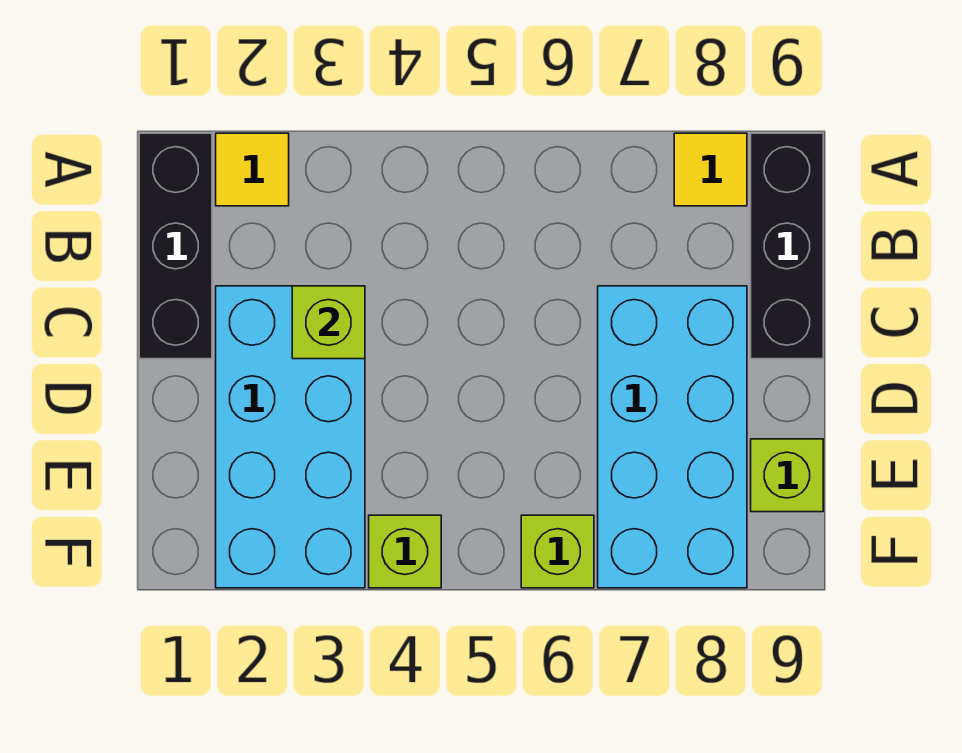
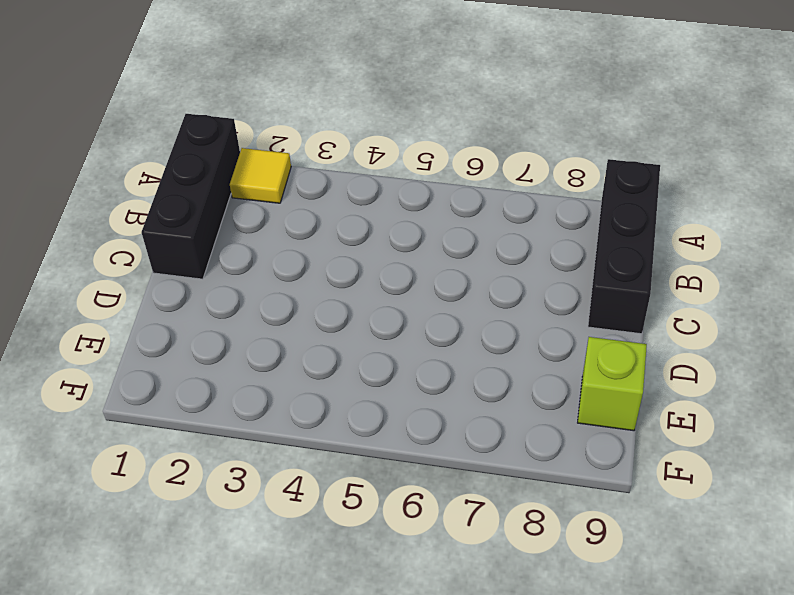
none -> yellow 1x1 tile [674,133,747,206]
none -> cyan 2x4 brick [216,286,365,588]

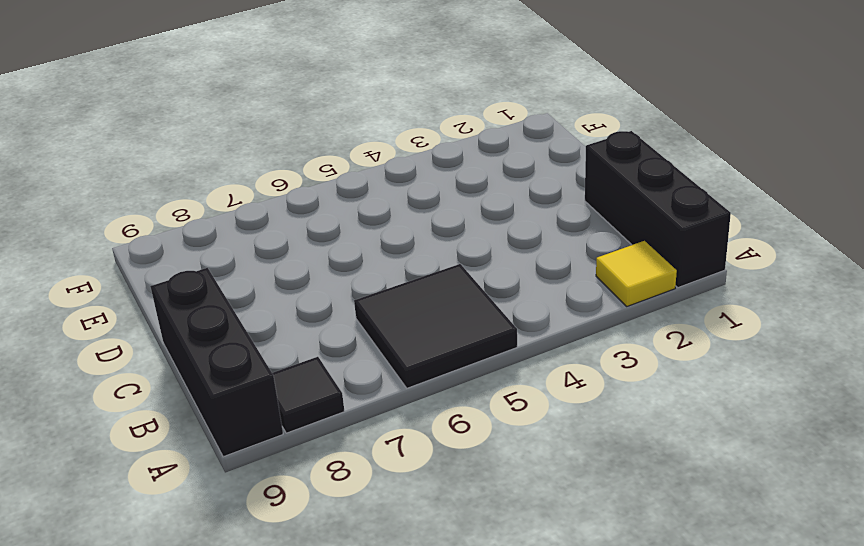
black 2x2 tile [354,264,517,388] -> none
black 1x1 tile [272,357,345,433] -> yellow 1x1 tile [674,133,747,206]
none -> cyan 2x4 brick [216,286,365,588]
none -> cyan 2x4 brick [598,286,747,588]

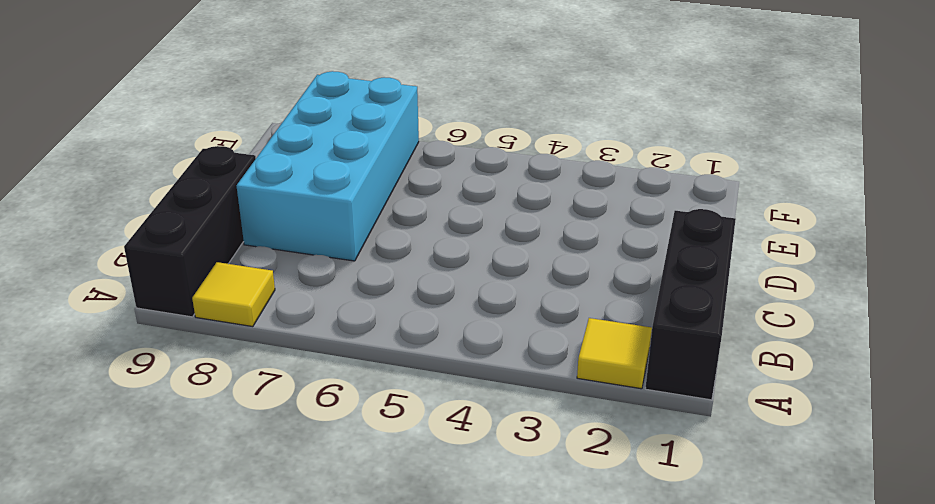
none -> cyan 2x4 brick [216,286,365,588]
none -> lime 1x1 brick [751,439,823,512]

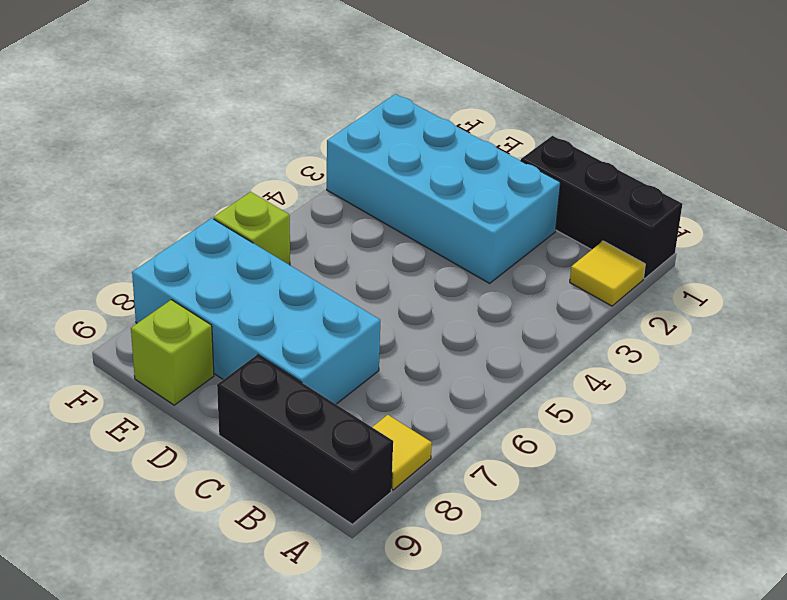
none -> lime 1x1 brick [369,515,441,588]
none -> lime 1x1 brick [292,286,365,359]

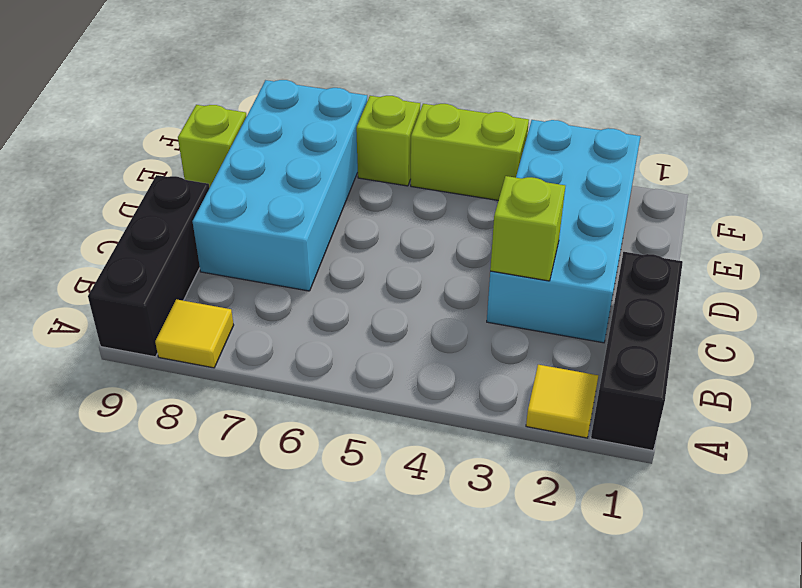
lime 1x2 brick [411,104,529,200] -> lime 1x1 brick [369,515,441,588]

